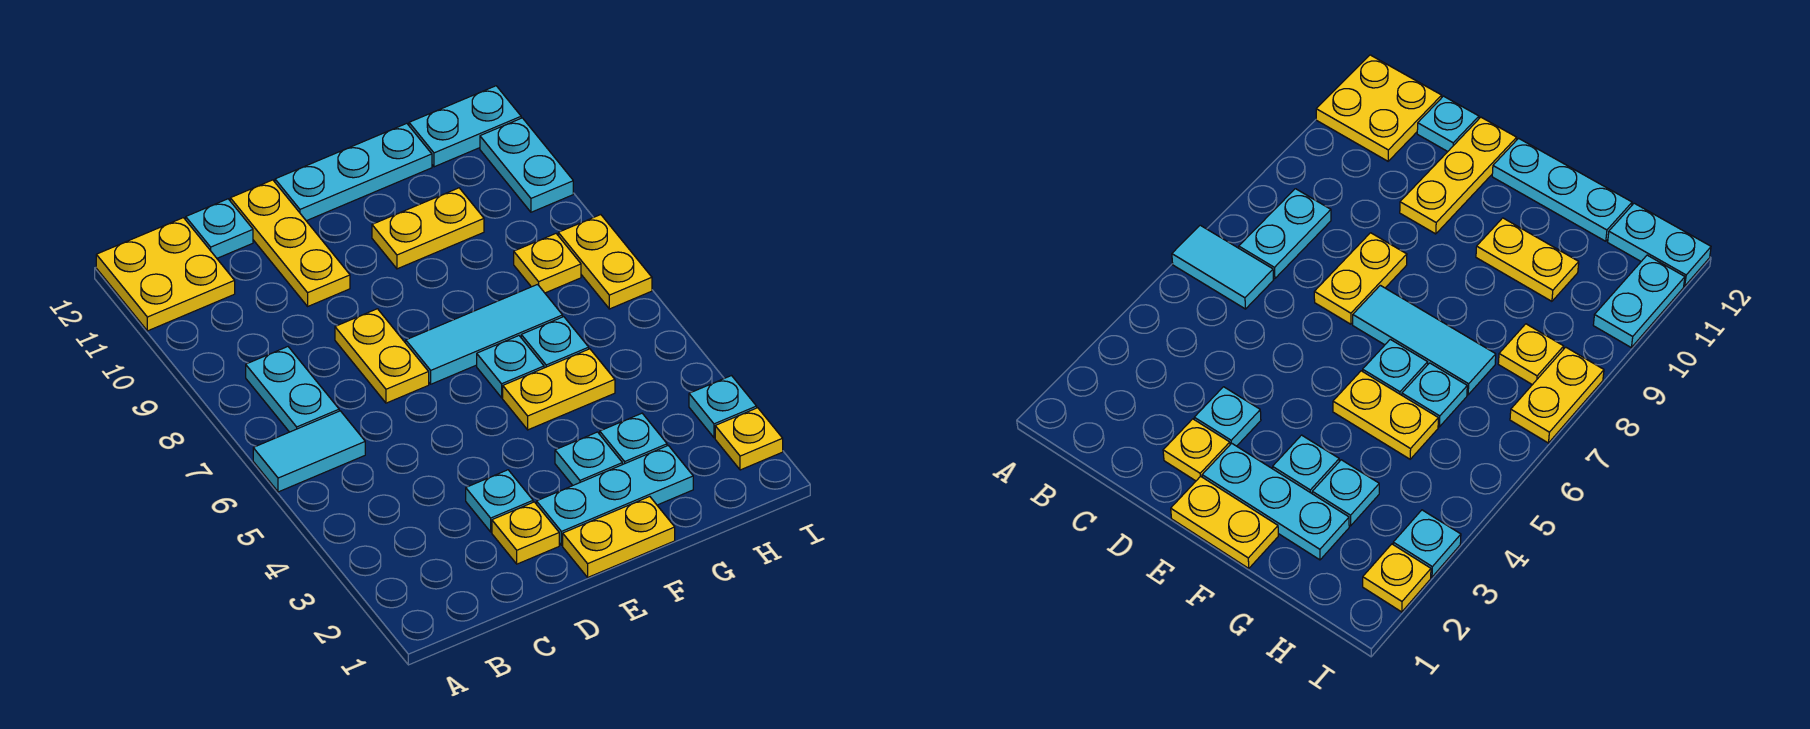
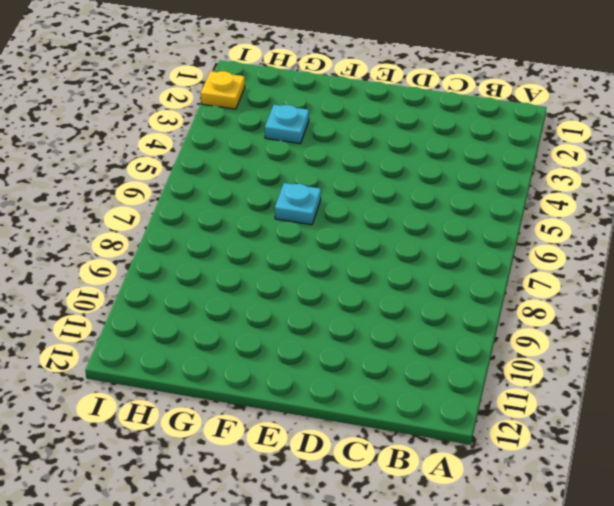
none -> cyan 1x2 tile [253,411,365,492]
none -> yellow 2x2 plate [96,218,235,331]
none -> cyan 1x2 plate [246,347,339,432]

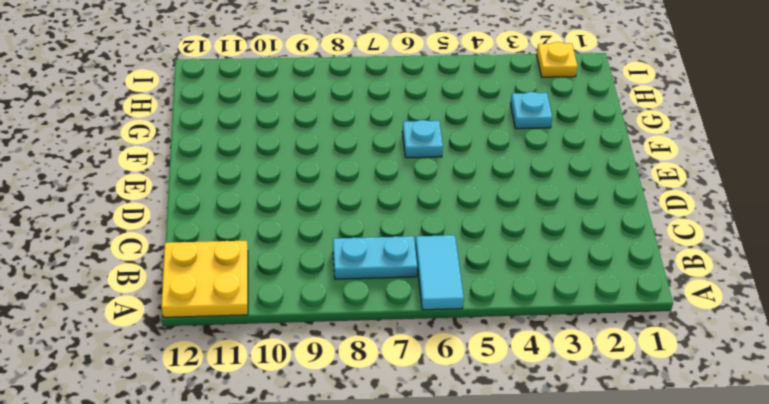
none -> cyan 1x1 plate [186,199,253,258]
none -> yellow 1x1 plate [492,502,559,564]
none -> cyan 1x1 plate [466,470,533,532]

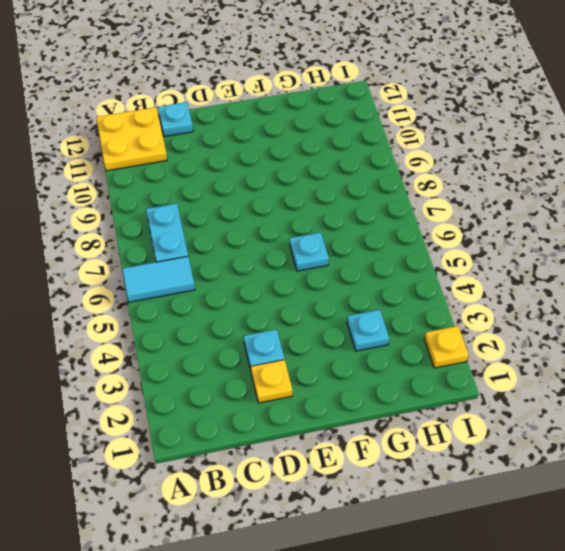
none -> yellow 1x2 plate [335,309,429,403]
none -> yellow 1x3 plate [230,180,350,306]
none -> yellow 1x2 plate [563,497,675,577]

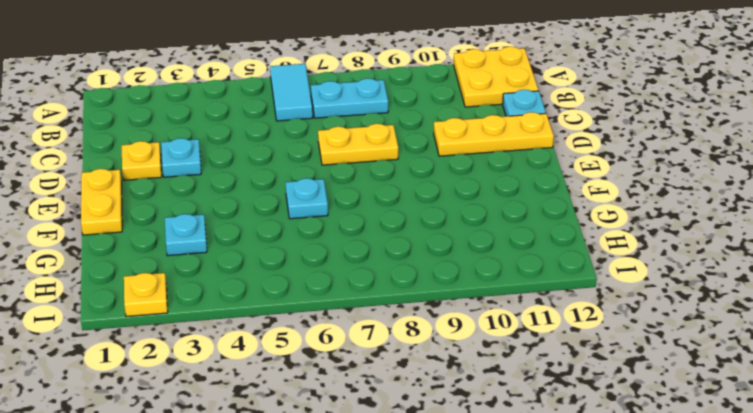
none -> cyan 1x3 plate [537,446,693,545]
none -> cyan 1x3 tile [406,284,563,384]
none -> cyan 1x3 plate [275,123,432,221]

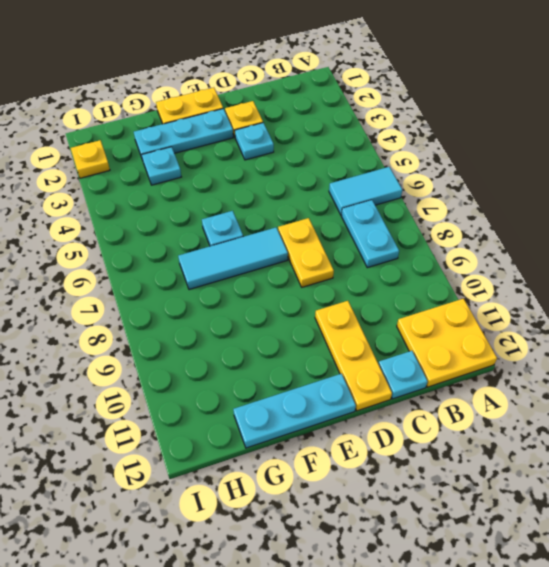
none -> cyan 1x1 plate [555,432,622,485]
none -> yellow 1x2 plate [503,349,615,430]
none -> yellow 1x2 plate [372,188,484,269]

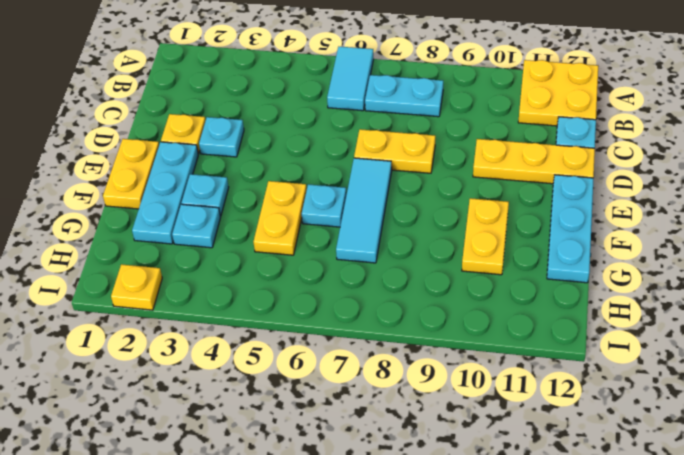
none -> cyan 1x1 plate [521,317,589,368]
none -> yellow 1x1 plate [514,234,581,293]
none -> cyan 1x2 plate [409,86,521,167]

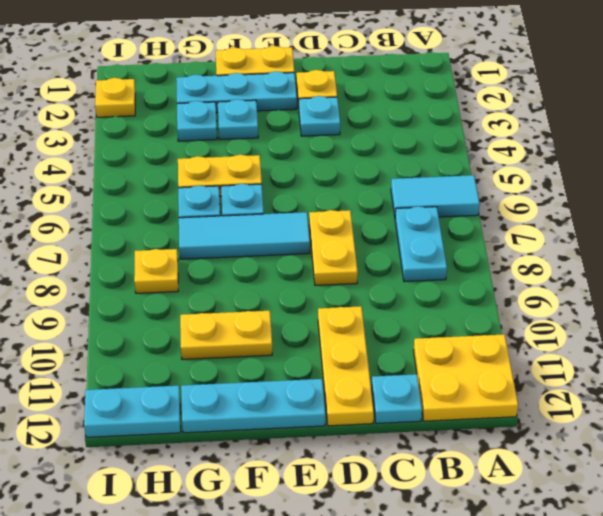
none -> cyan 1x1 plate [689,376,757,438]
none -> yellow 1x2 plate [558,215,652,309]
none -> cyan 1x2 plate [480,118,573,212]

